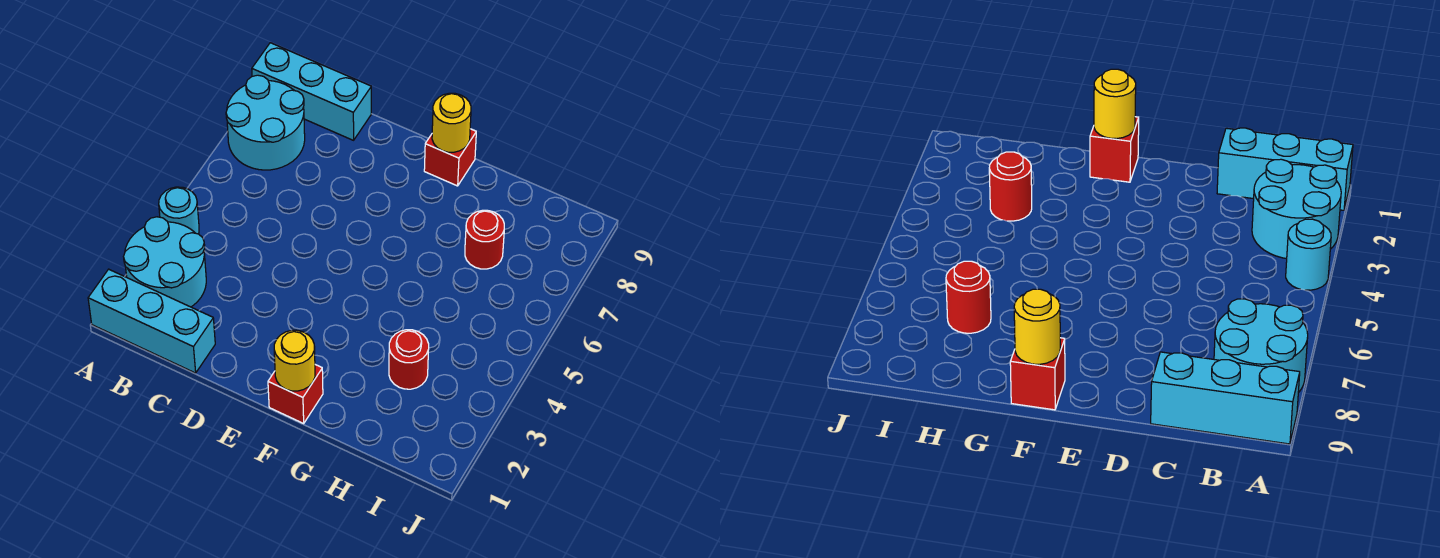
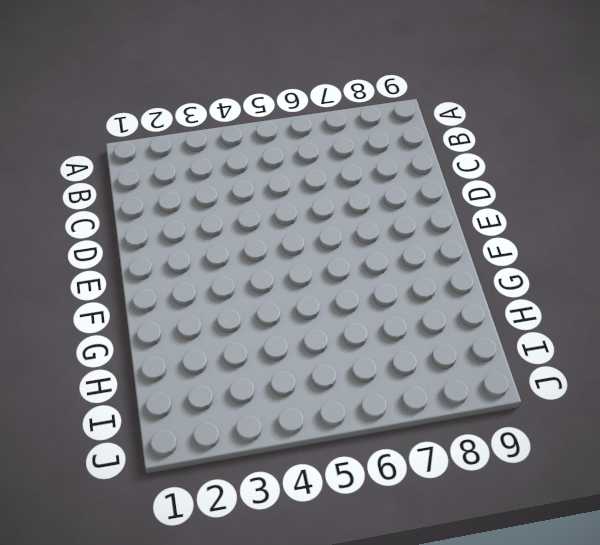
none -> cyan 1x3 brick [88,269,215,373]
none -> cyan 2x2 round brick [123,217,206,307]

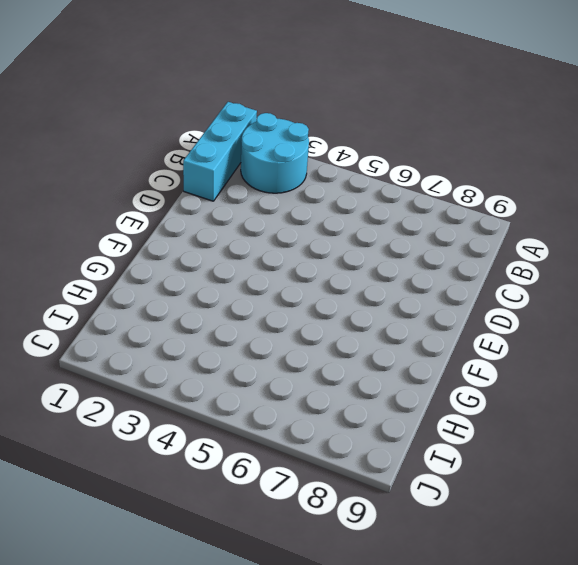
none -> cyan 1x1 round brick [159,187,199,234]
none -> cyan 2x2 round brick [226,75,305,170]

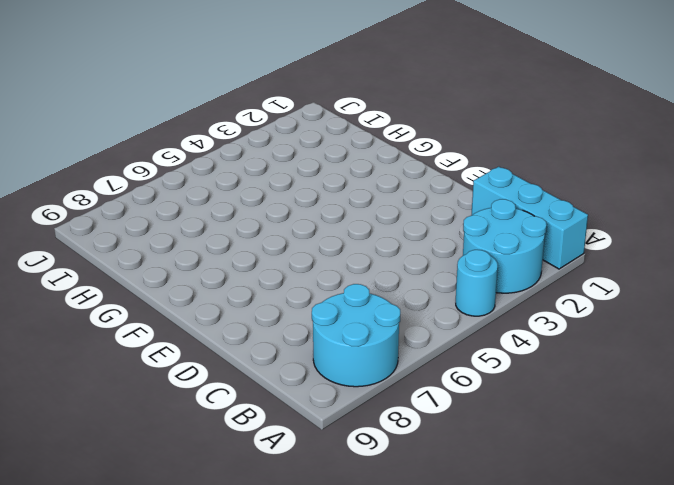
none -> cyan 1x3 brick [252,43,371,140]
none -> red 1x1 brick [268,365,323,423]

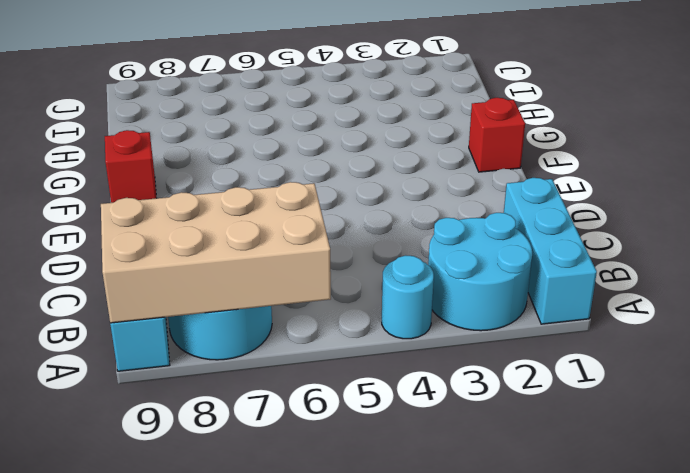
tan 2x4 brick [101,182,331,323] -> none
none -> red 1x1 round brick [389,330,429,389]
none -> red 1x1 round brick [465,210,504,269]

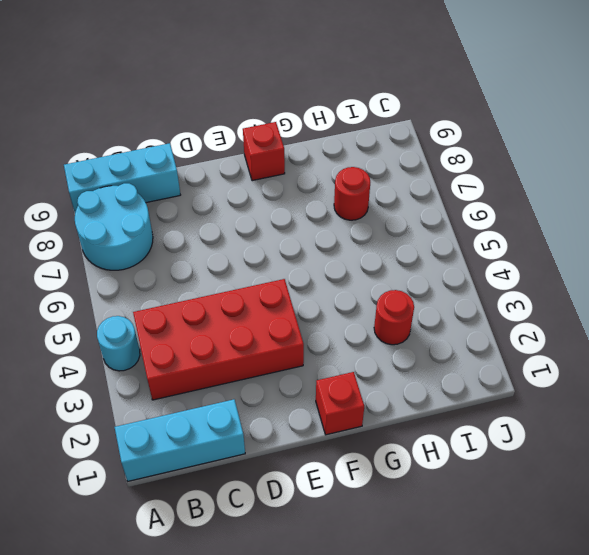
red 2x4 brick [133,279,304,400] -> cyan 2x2 round brick [123,217,206,307]
none -> yellow 1x1 round brick [274,330,315,391]
none -> yellow 1x1 round brick [432,93,471,152]

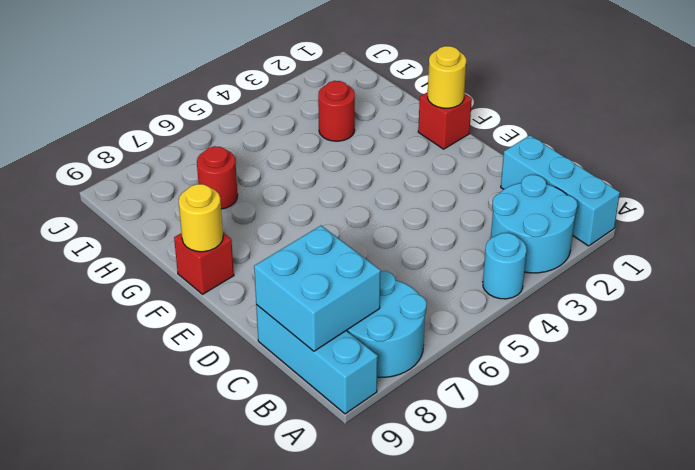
cyan 2x2 brick [254,226,381,351] -> none

